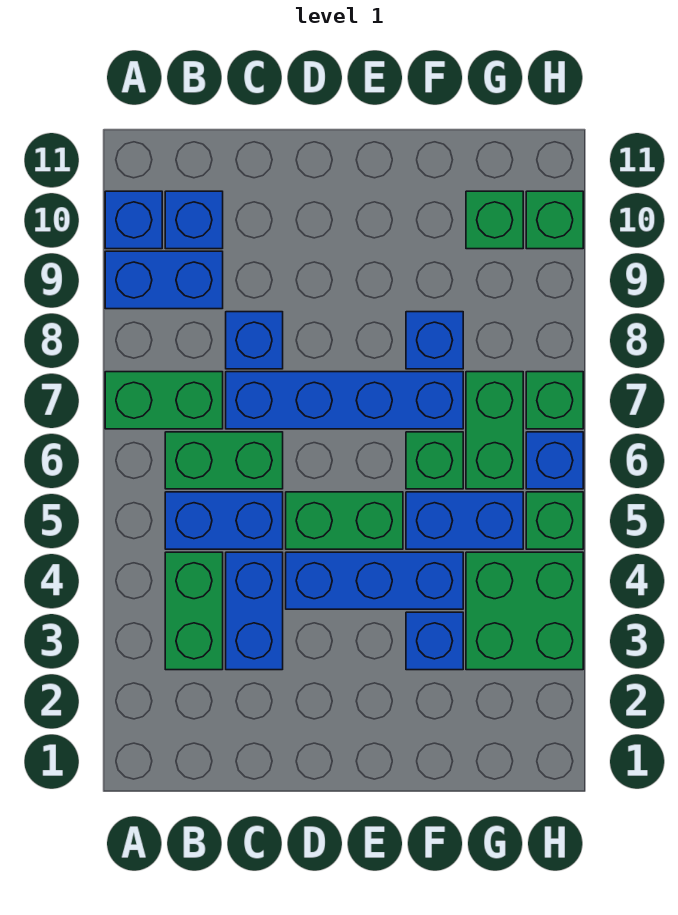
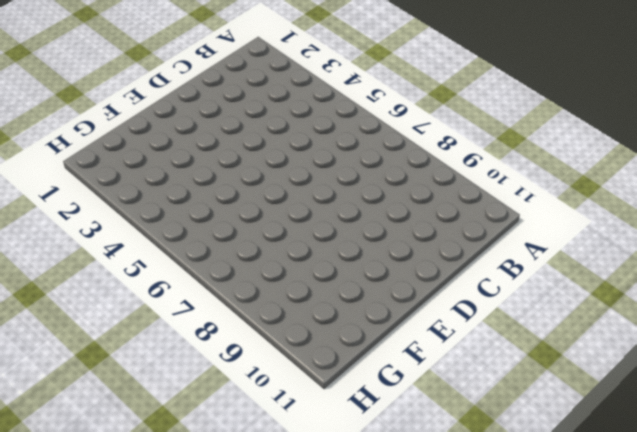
none -> green 1x2 brick [105,372,223,429]
none -> blue 1x2 brick [105,251,223,309]
none -> blue 1x1 brick [105,191,162,249]

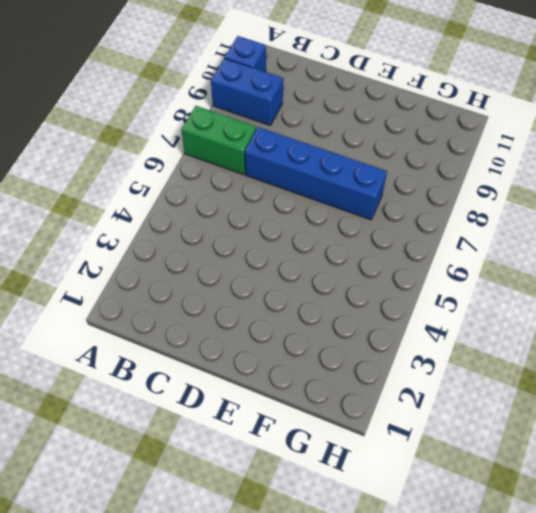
none -> green 1x2 brick [165,552,223,670]
none -> blue 1x2 brick [165,492,283,549]
none -> green 1x2 brick [165,432,283,489]

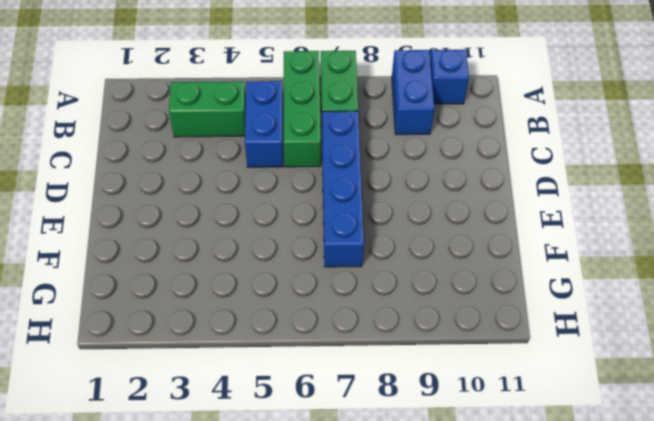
green 1x3 brick [284,51,321,167] -> green 1x2 brick [165,432,283,489]
none -> blue 1x1 brick [165,191,223,249]
none -> blue 1x2 brick [226,552,283,670]
none -> blue 1x1 brick [226,312,283,369]

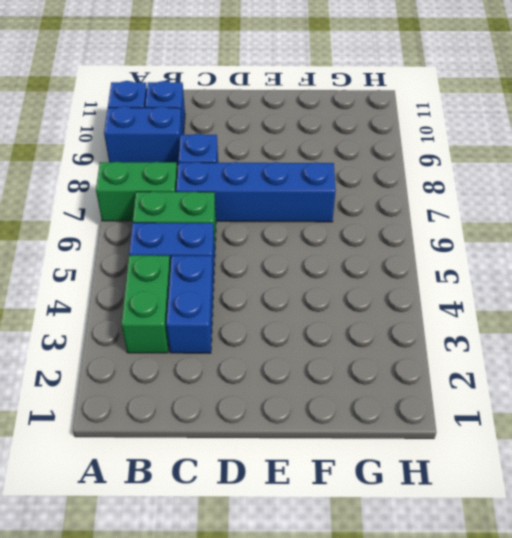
none -> blue 1x3 brick [286,552,463,609]
none -> green 1x2 brick [286,492,403,549]
none -> blue 1x1 brick [406,612,463,670]

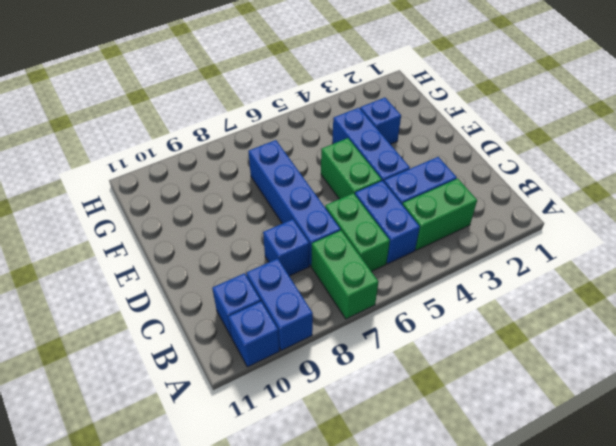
none -> blue 1x2 brick [406,492,523,549]
none -> green 1x1 brick [406,432,463,489]
none -> blue 1x1 brick [406,312,463,369]

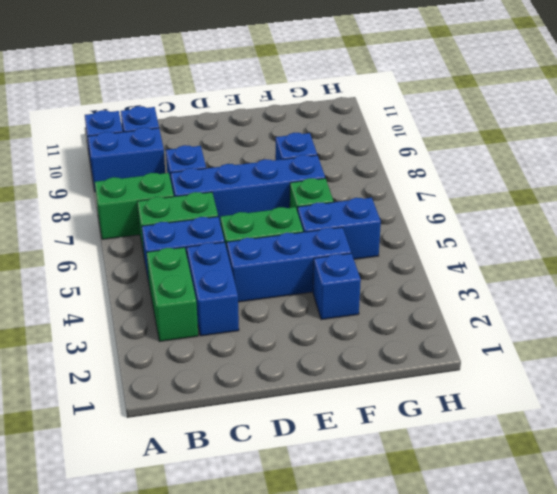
none -> green 2x2 brick [466,552,583,670]
none -> green 1x2 brick [466,372,523,489]
none -> green 1x1 brick [466,191,523,249]

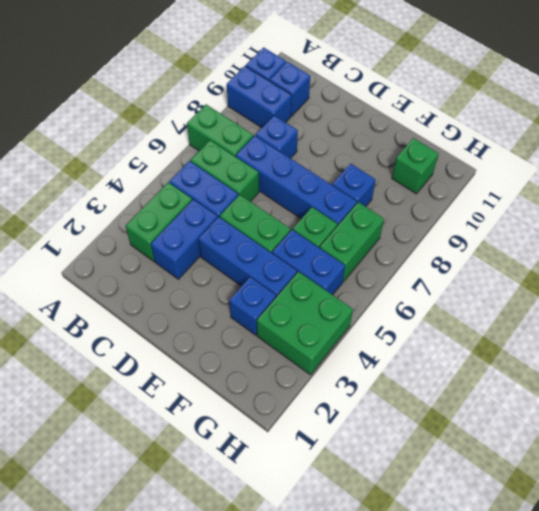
none -> green 1x1 brick [526,492,583,549]
none -> blue 1x1 brick [526,432,583,489]
none -> green 1x1 brick [526,372,583,429]

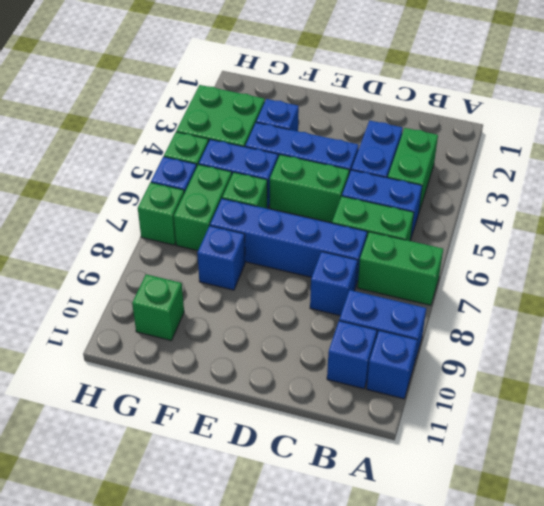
none -> green 1x1 brick [526,191,583,249]

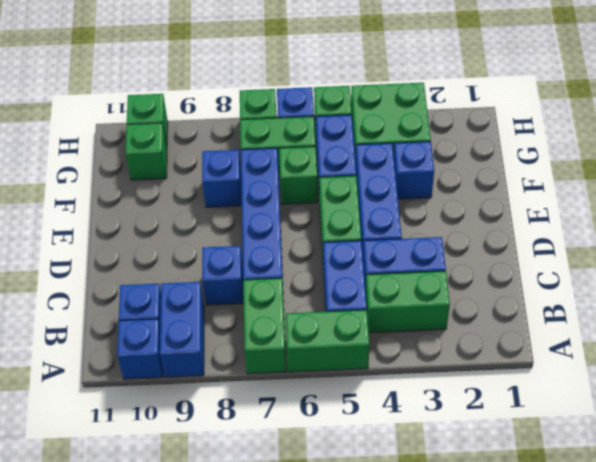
green 1x2 brick [286,310,369,372] -> green 1x2 brick turned to [165,432,283,489]

